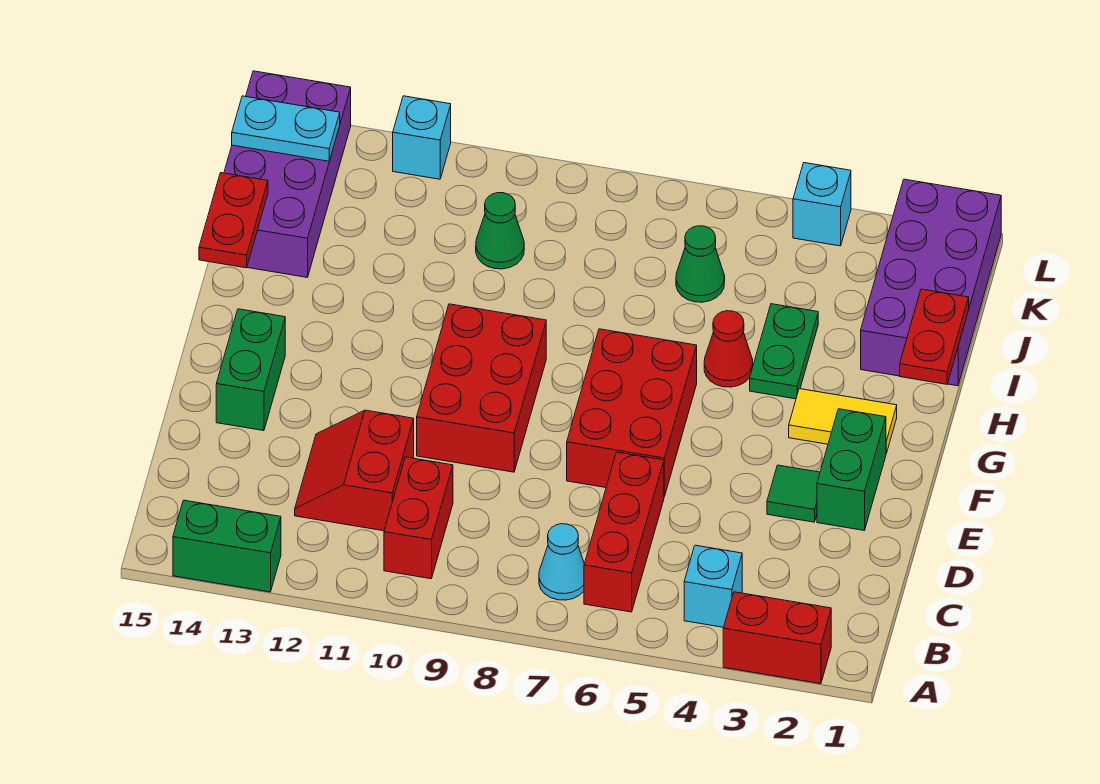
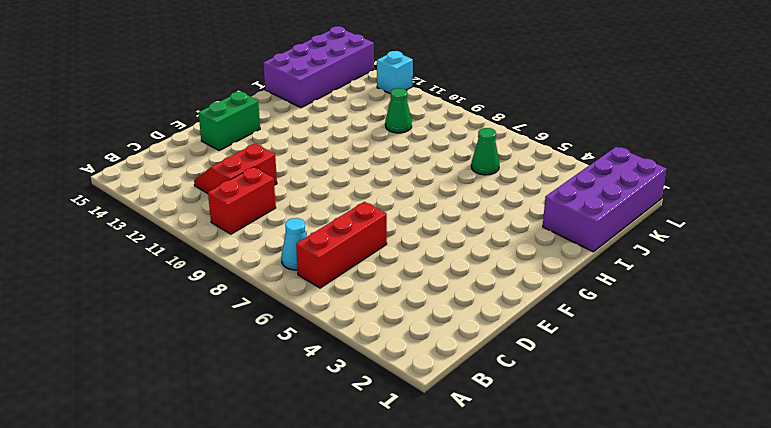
none -> red 1x2 brick [723,592,831,684]
none -> green 1x2 brick [173,500,281,592]
none -> cyan 1x1 brick [684,545,742,627]

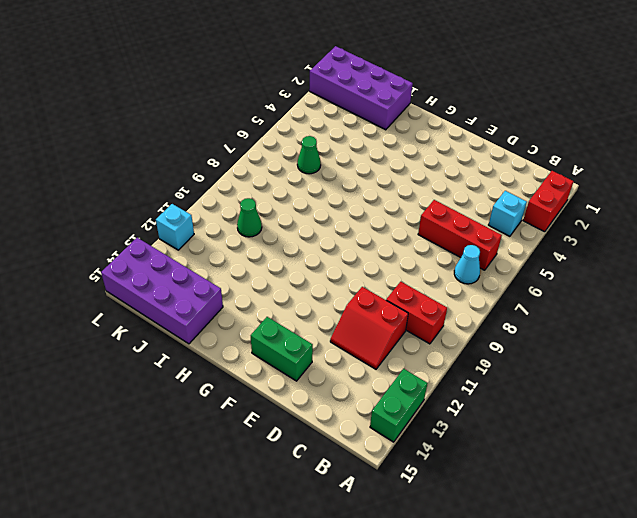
none -> green 1x2 brick [817,409,886,530]
none -> green 1x1 tile [767,465,820,522]
none -> red 2x3 brick [567,329,697,497]

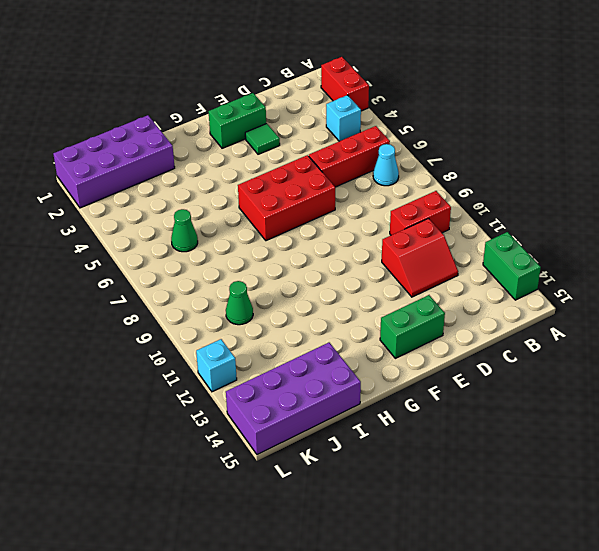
none -> red 2x3 brick [417,304,546,472]
none -> yellow 1x2 tile [789,389,897,453]
none -> green 1x2 plate [750,304,818,399]

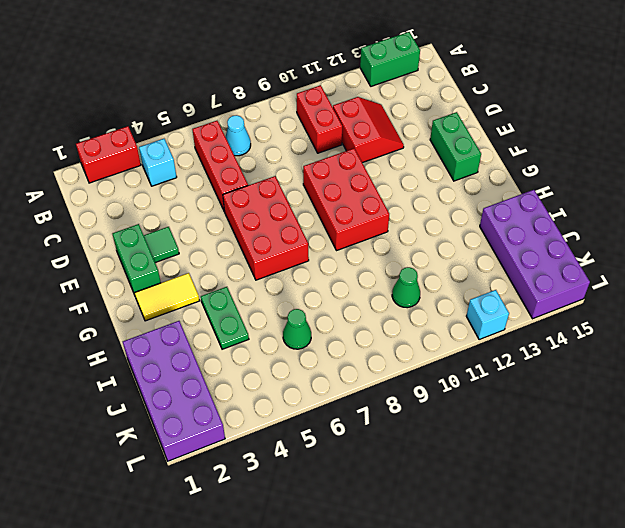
none -> red 1x1 cone [704,311,753,387]
none -> cyan 1x1 brick [793,163,851,246]
none -> red 1x2 plate [900,289,969,384]

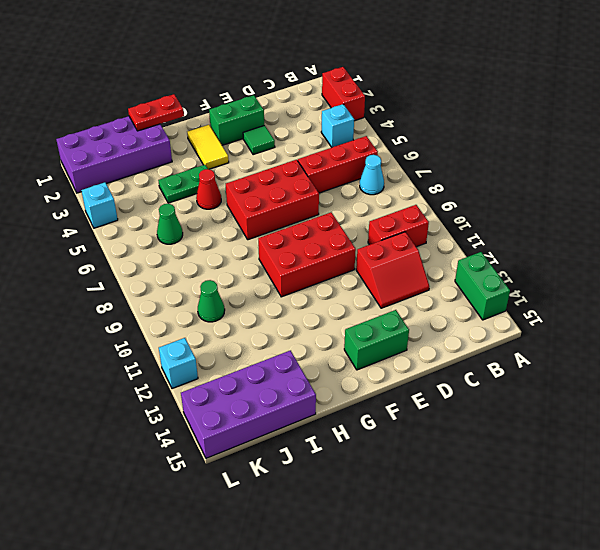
none -> red 1x2 plate [199,173,268,268]
none -> cyan 1x2 plate [232,96,340,161]

